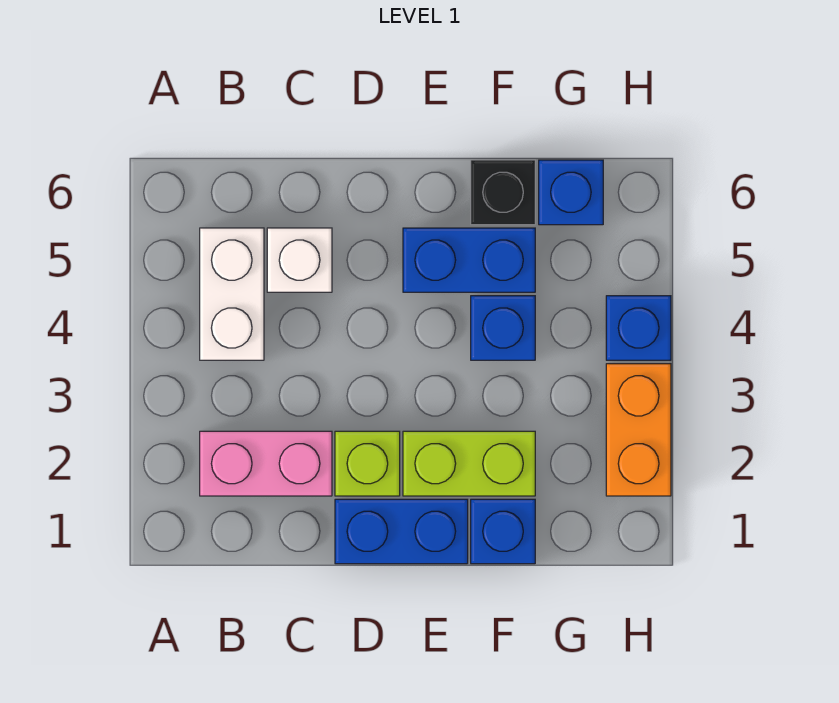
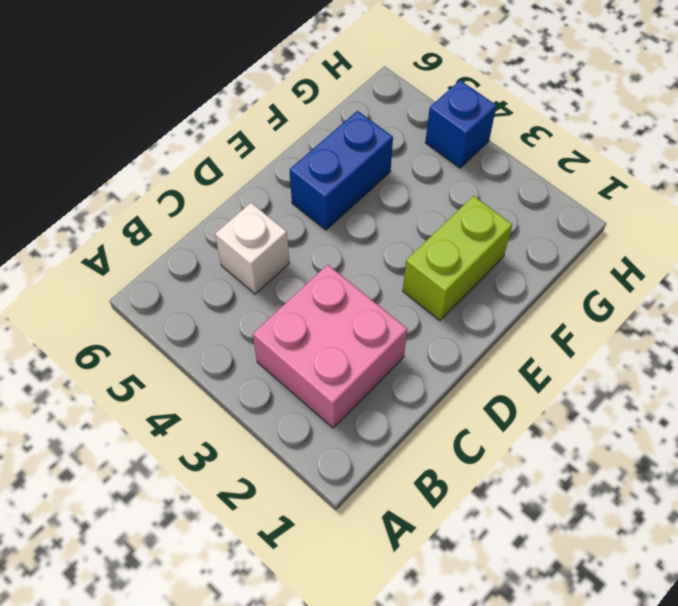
pink 2x2 brick [253,265,407,428] -> pink 1x2 brick [200,431,332,496]
none -> white 1x2 brick [200,228,264,360]
none -> blue 1x2 brick [335,499,468,564]
none -> lime 1x1 brick [335,431,400,496]

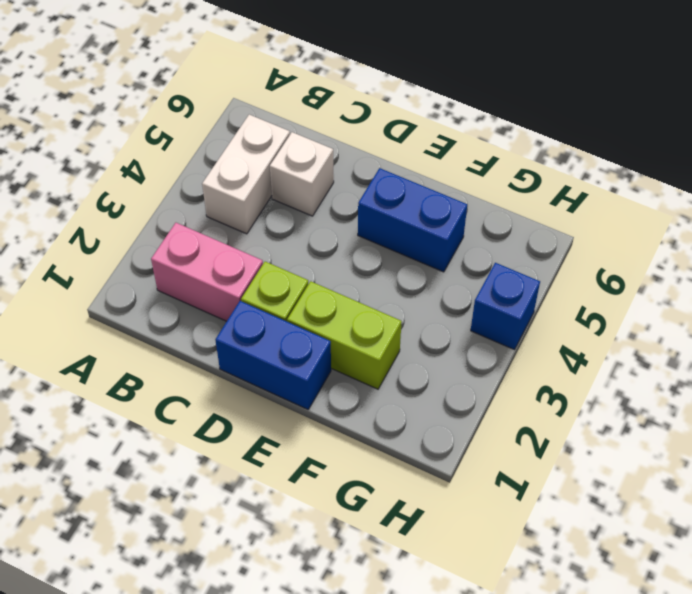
none -> blue 1x1 brick [471,499,535,564]
none -> blue 1x1 brick [471,296,535,360]
none -> black 1x1 brick [471,160,535,225]

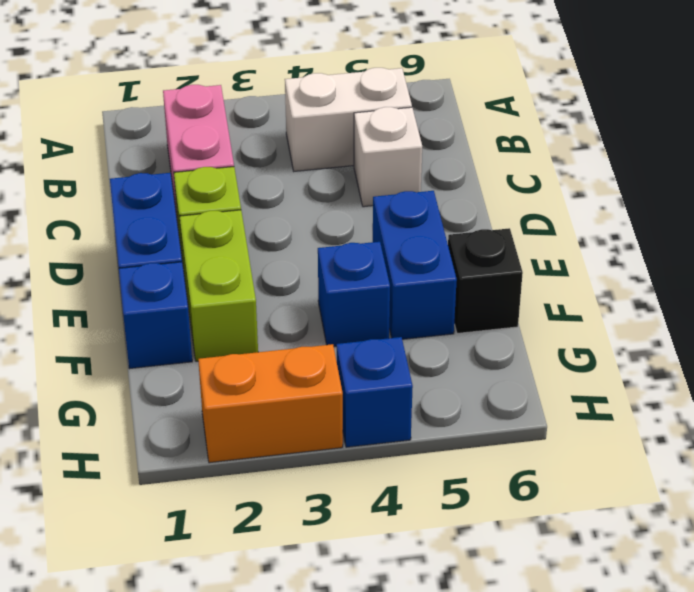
none -> blue 1x1 brick [539,160,603,225]

